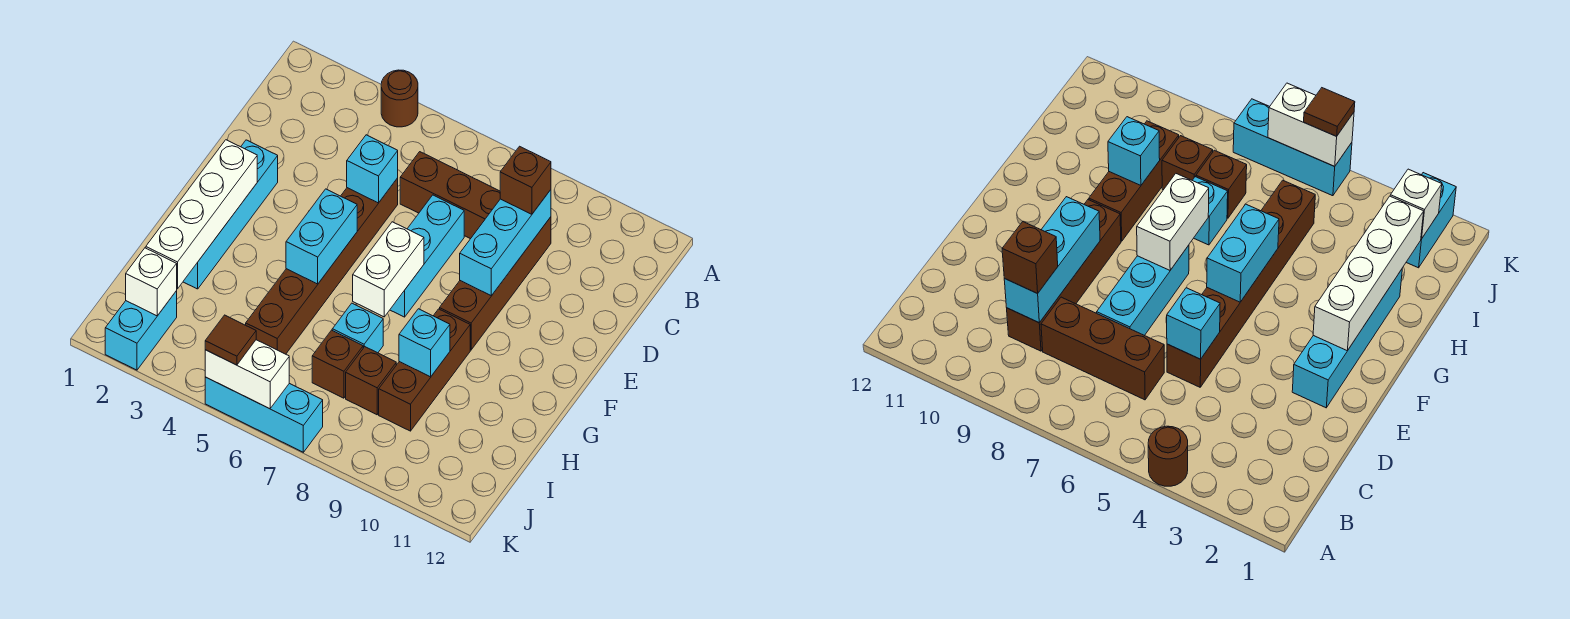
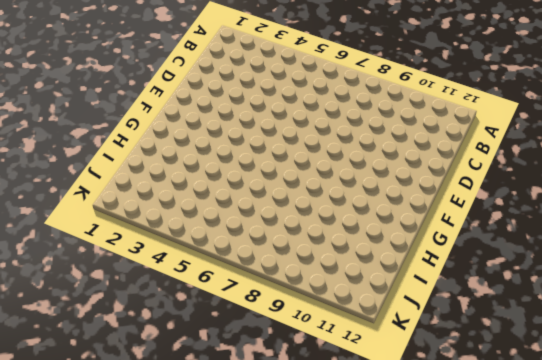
none -> brown 1x1 round brick [381,70,418,127]
none -> brown 1x3 brick [400,152,500,239]
none -> brown 1x4 brick [440,217,551,350]

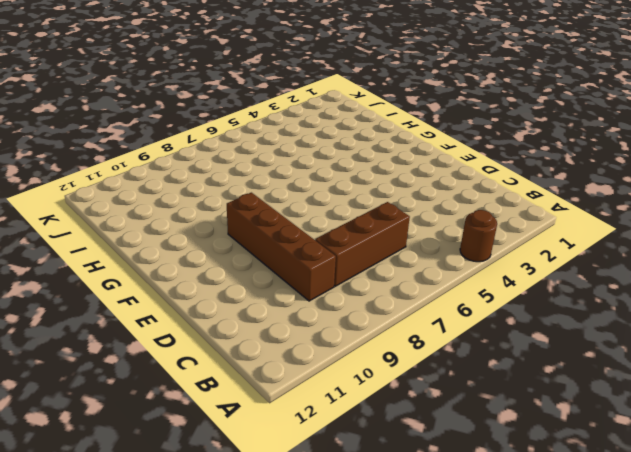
none -> brown 1x6 brick [246,178,398,354]
none -> cyan 1x3 brick [390,195,464,317]
none -> cyan 1x4 brick [183,140,278,289]

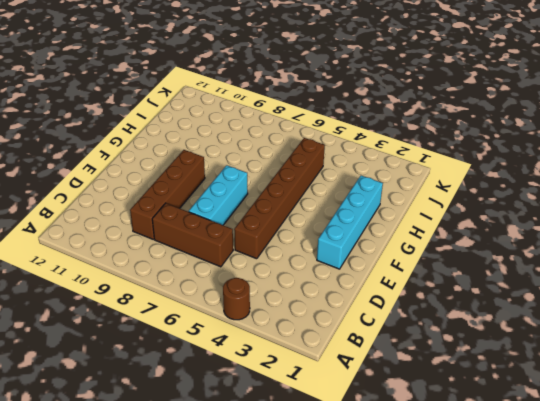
none -> brown 1x3 brick [379,309,470,431]
none -> cyan 1x1 brick [332,303,383,353]
none -> brown 1x1 brick [312,330,363,398]

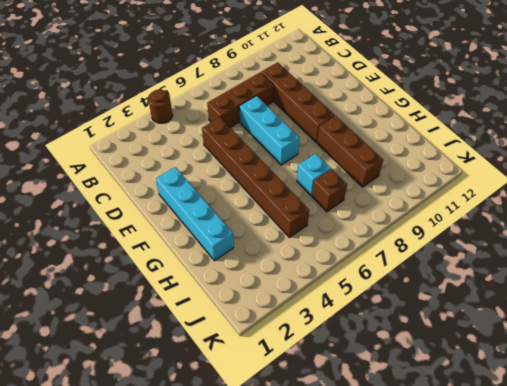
none -> brown 1x1 brick [346,347,396,415]
none -> cyan 1x2 brick [105,291,177,370]
none -> cyan 1x3 brick [205,377,323,452]

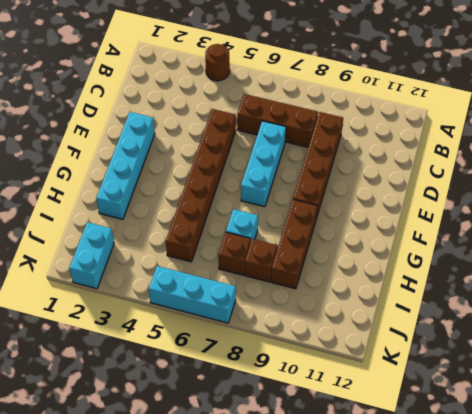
none -> cyan 1x3 brick [460,190,551,296]
none -> cyan 1x1 brick [347,135,398,203]
none -> white 1x4 brick [146,140,257,289]

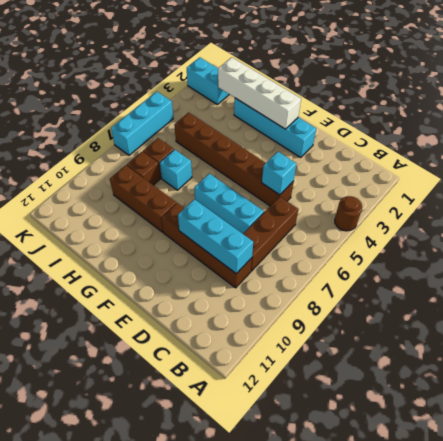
none -> cyan 1x2 brick [286,189,357,284]
none -> white 1x2 brick [353,222,424,317]
none -> cyan 1x1 brick [399,309,450,377]

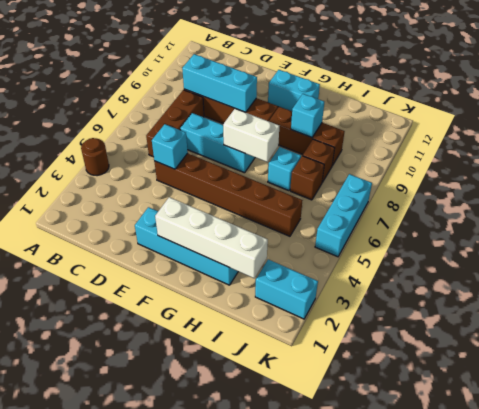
cyan 1x2 brick [268,70,320,111] -> cyan 1x2 brick moved to [286,189,357,284]
none -> white 1x1 brick [126,248,177,316]
none -> white 1x2 brick [205,340,289,409]
none -> brown 1x1 brick [500,146,551,214]

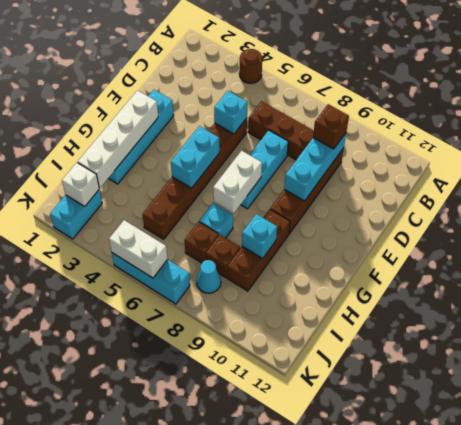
cyan 1x1 cone [196,260,221,293] -> none
none -> brown 1x1 tile [205,315,256,365]

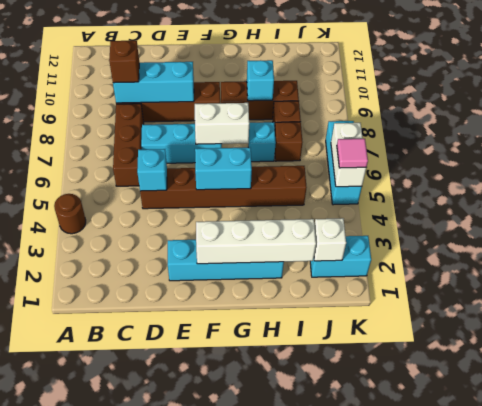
pink 1x1 tile [337,139,368,168] -> brown 1x1 tile [205,315,256,365]

